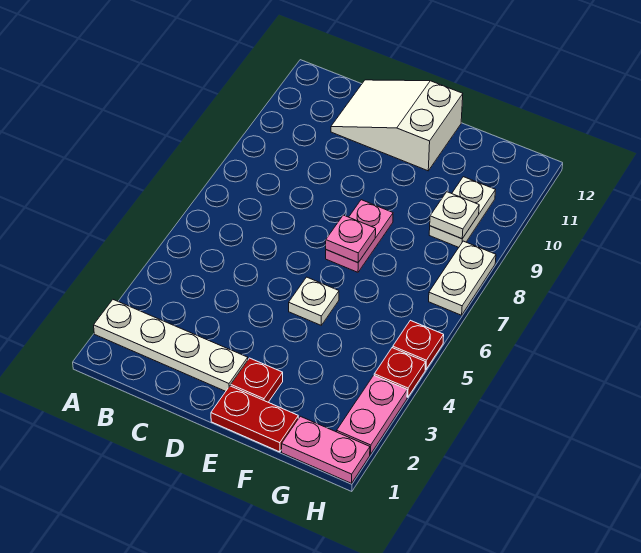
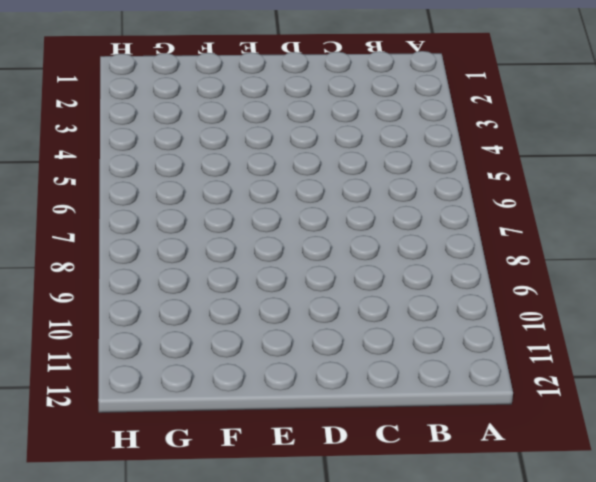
none -> white 1x4 plate [94,300,248,391]
none -> white 2x3 slope [331,80,463,171]
none -> red 1x2 plate [211,386,298,452]

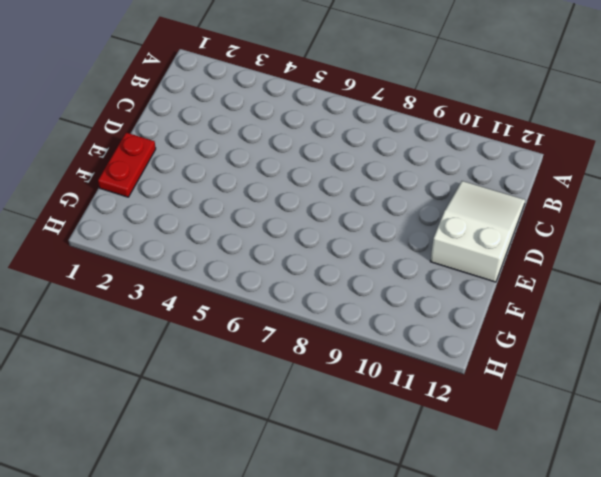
none -> white 1x4 plate [94,300,248,391]
none -> red 1x1 plate [231,358,283,402]
none -> white 1x1 plate [289,277,339,325]

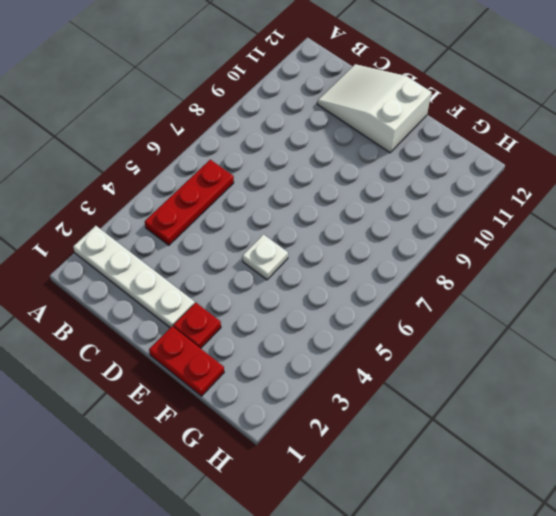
red 1x3 plate [145,160,234,245] -> none
none -> pink 1x2 plate [326,200,393,272]
none -> pink 1x2 plate [282,416,370,483]
none -> white 1x2 plate [429,177,495,247]

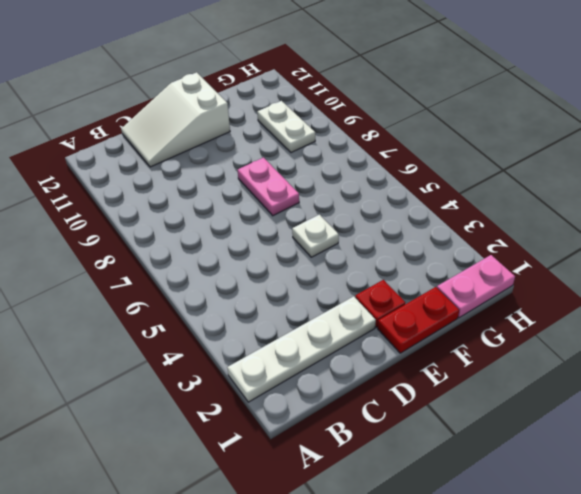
none -> pink 1x2 plate [337,375,407,454]
none -> red 1x1 plate [374,348,426,397]
none -> red 1x1 plate [393,320,444,370]

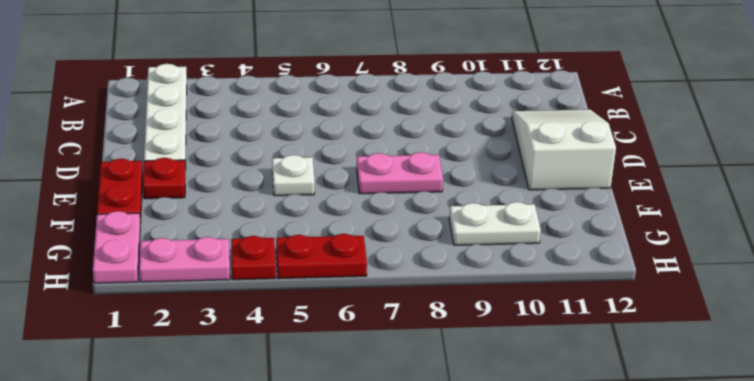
red 1x2 plate [276,234,367,279] -> red 1x1 plate [393,320,444,370]
none -> white 1x2 plate [429,241,496,315]
none -> pink 1x1 plate [326,215,376,263]
none -> white 1x1 plate [430,192,479,239]

